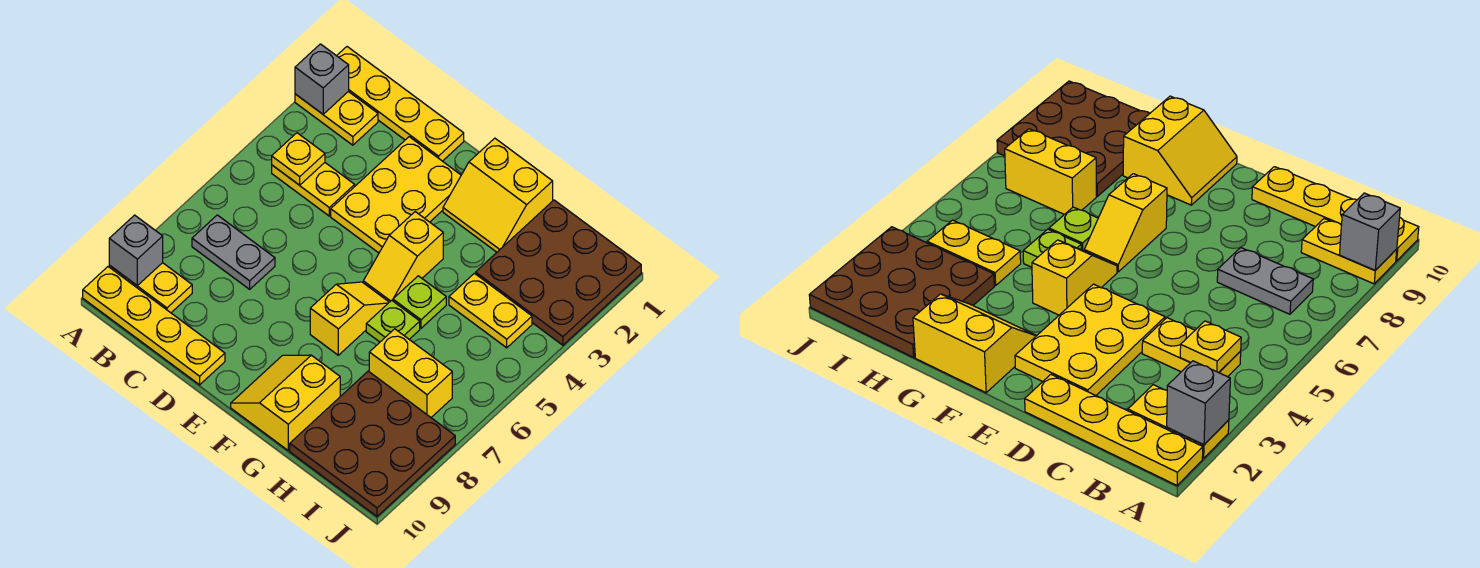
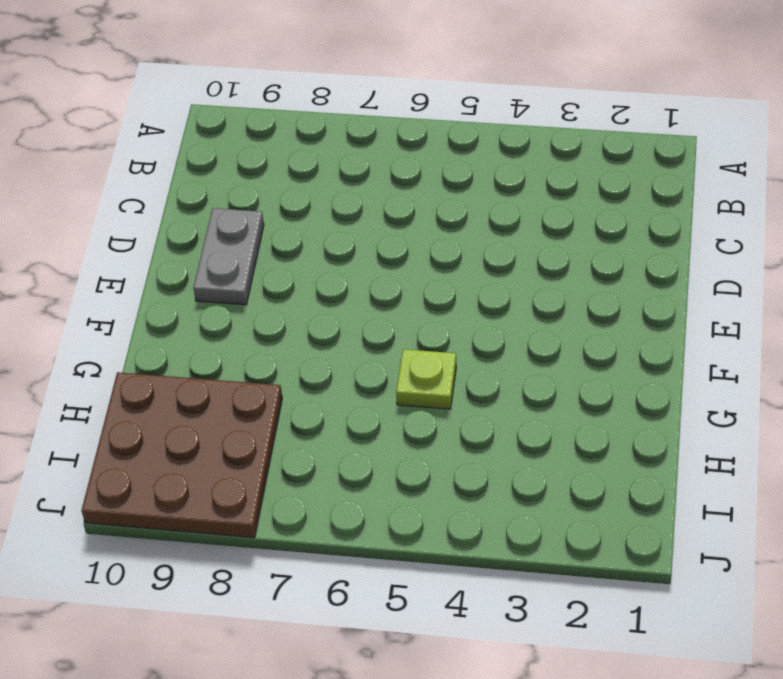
grey 1x2 plate [193,208,264,305] -> grey 1x2 plate moved to [192,215,275,289]
none -> yellow 1x4 plate [337,47,464,161]
none -> yellow 1x2 plate [295,92,378,145]
none -> yellow 1x2 plate [109,263,192,313]

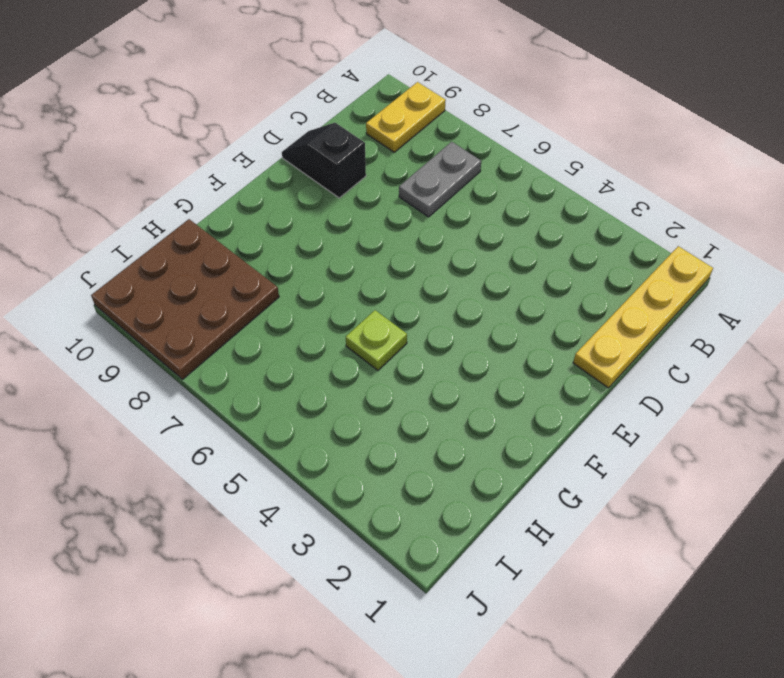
black 1x2 slope [282,123,366,198] -> yellow 1x4 plate [83,267,225,385]
none -> yellow 1x2 plate [295,92,378,145]
none -> yellow 1x2 plate [272,163,355,216]
none -> yellow 2x3 plate [331,137,461,253]

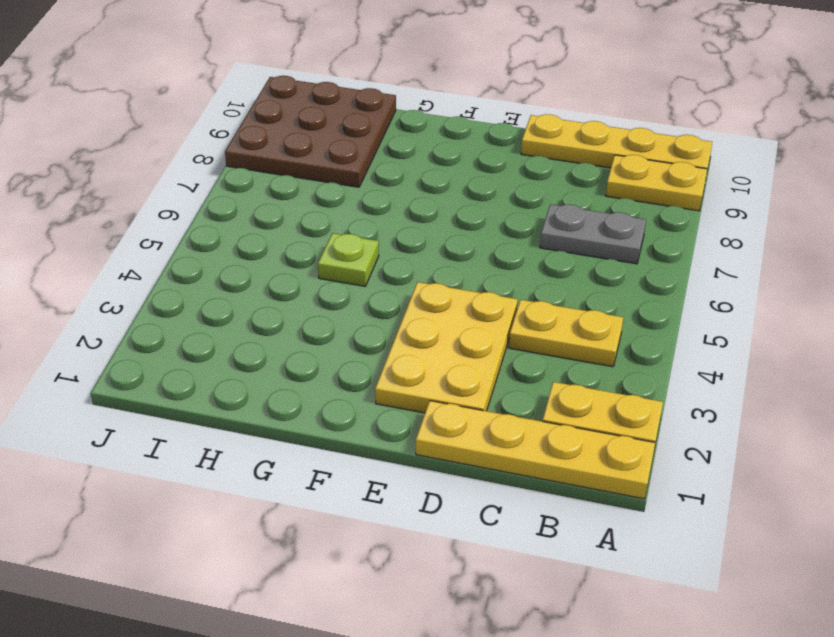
none -> yellow 2x2 slope [443,138,553,252]
none -> yellow 1x2 slope [363,212,443,302]
none -> yellow 1x2 slope [310,282,389,355]

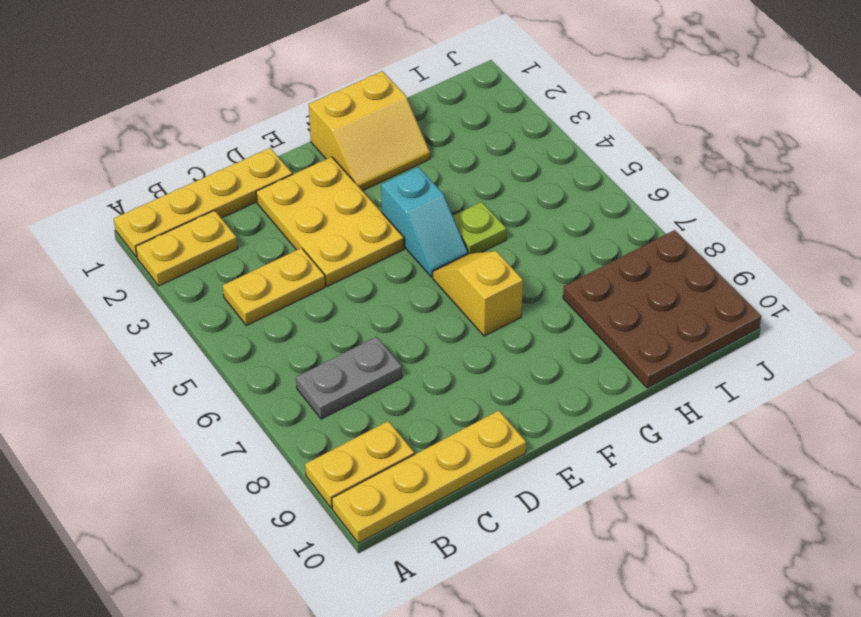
cyan 1x2 slope [381,167,468,277] -> yellow 1x2 slope [363,212,443,302]
none -> yellow 2x2 slope [231,355,340,450]
none -> lime 1x1 plate [366,300,420,342]
none -> brown 3x3 plate [476,200,641,345]

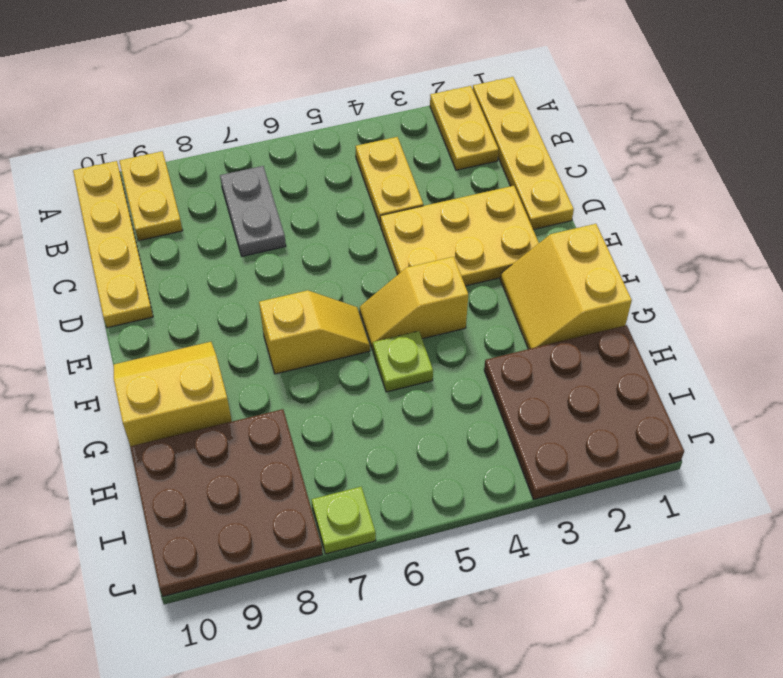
lime 1x1 plate [312,487,376,554] -> lime 1x1 plate moved to [366,300,420,342]
none -> yellow 1x2 plate [449,273,532,348]
none -> yellow 1x2 brick [369,329,452,417]
none -> grey 1x1 brick [295,44,349,114]

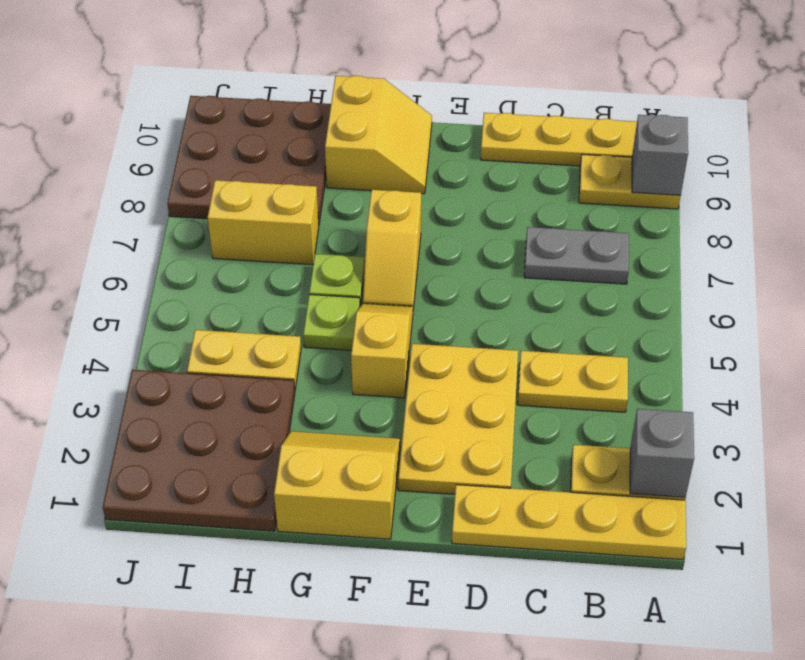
none -> yellow 1x1 plate [272,133,325,185]

